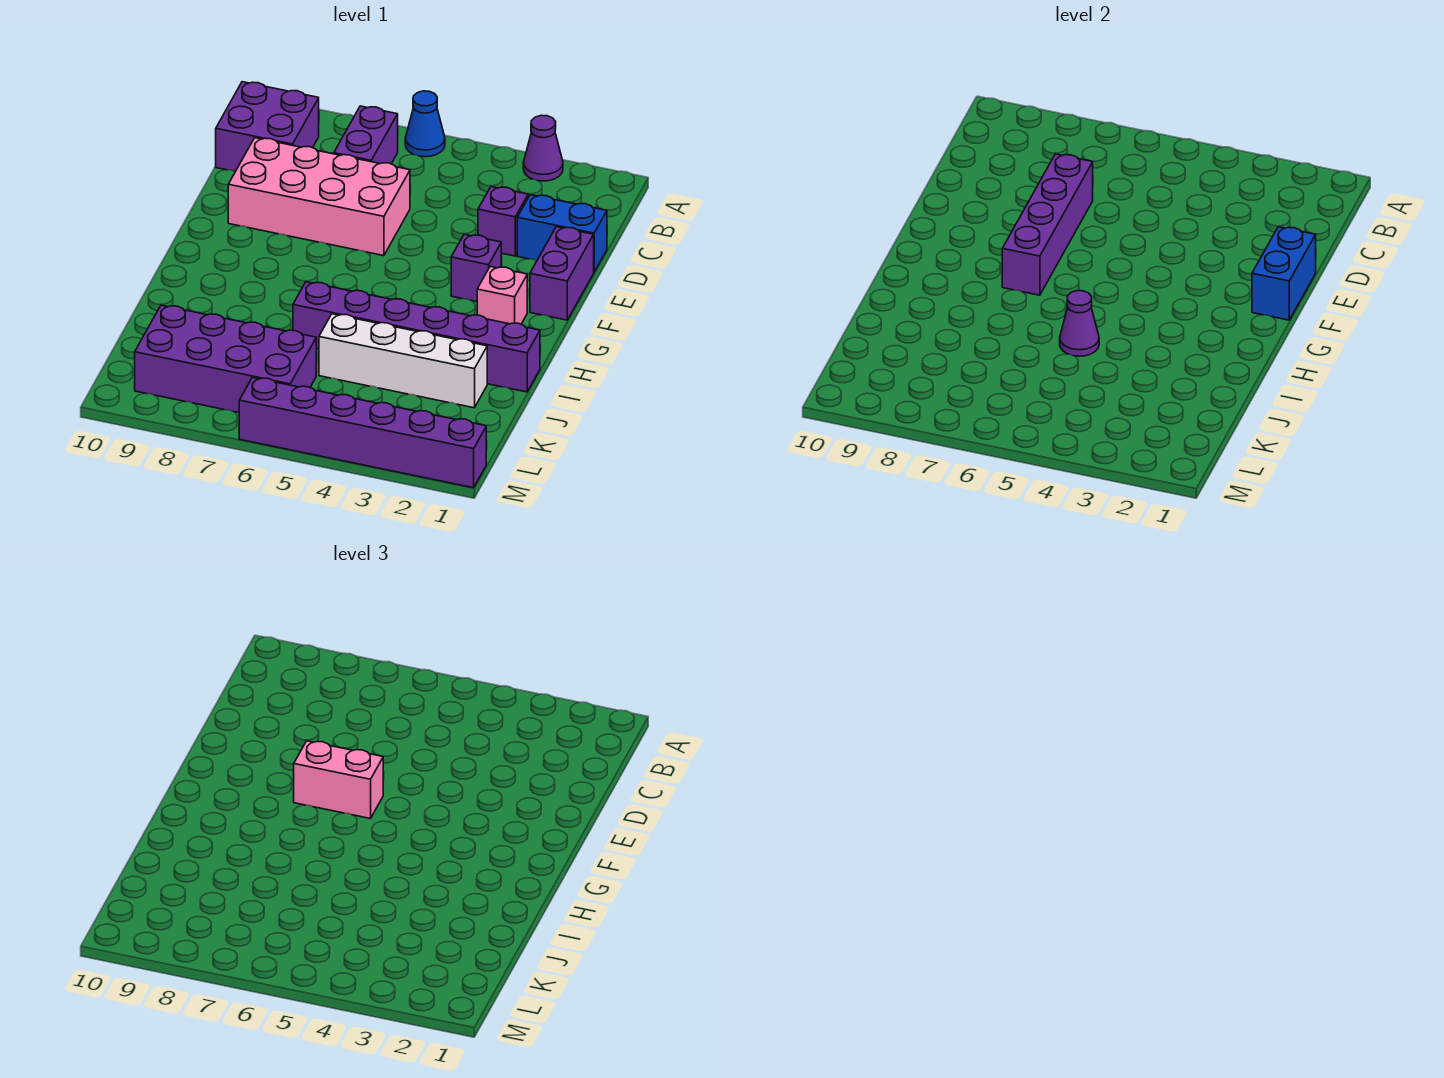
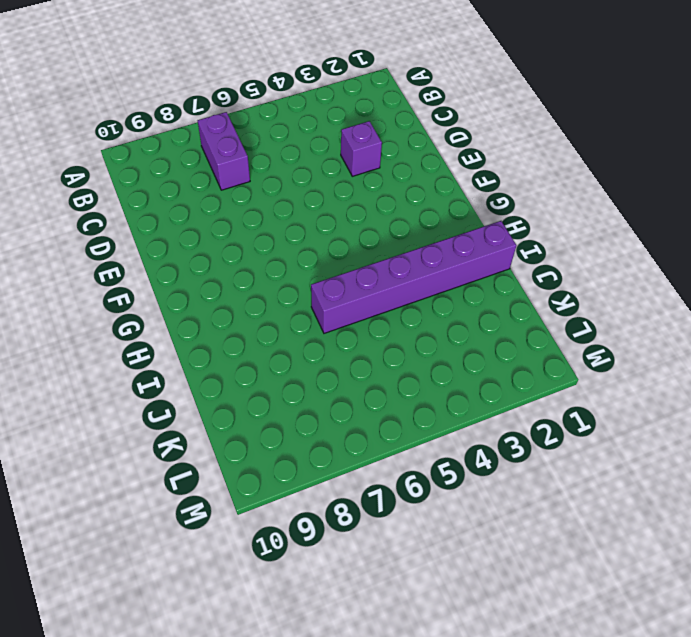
none -> purple 1x1 cone [523,115,563,181]
none -> blue 1x1 cone [405,91,445,157]
none -> purple 2x2 brick [216,82,319,172]

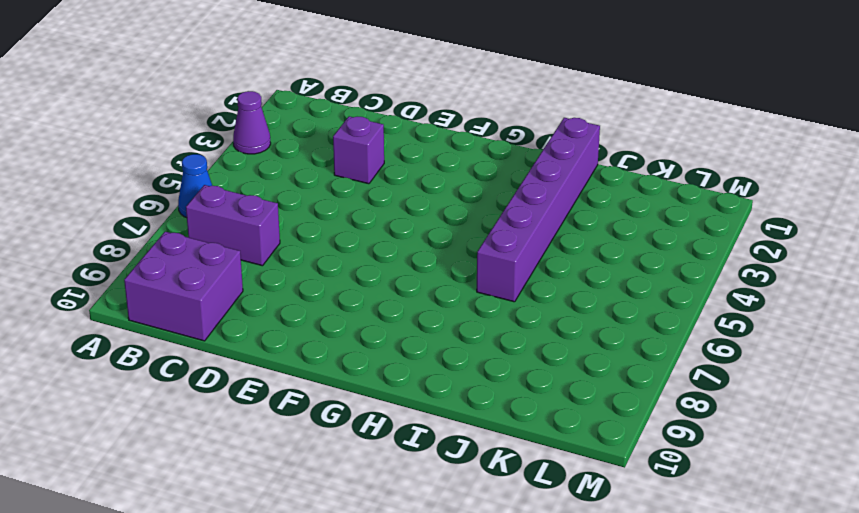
none -> blue 1x2 brick [517,195,607,272]
none -> pink 2x4 brick [228,138,410,256]
none -> purple 1x2 brick [530,227,594,320]

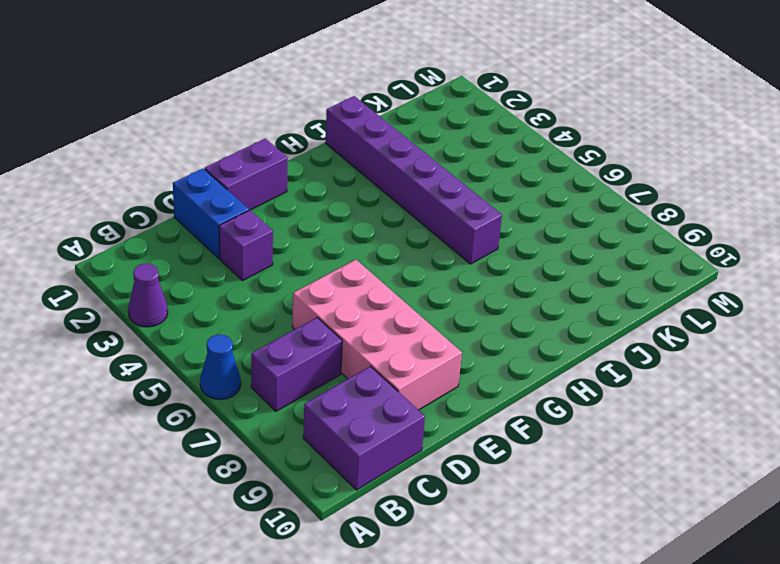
none -> purple 1x1 brick [451,234,501,302]
none -> pink 1x1 brick [477,266,527,324]
none -> white 1x4 brick [319,314,487,408]

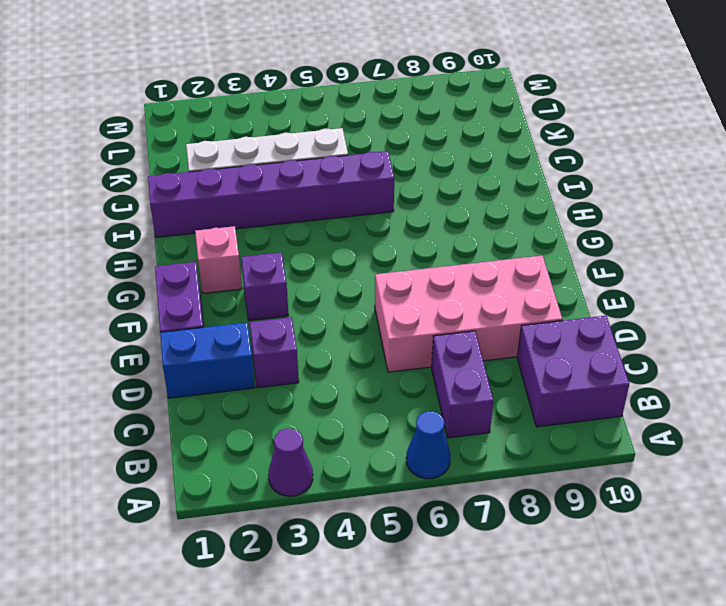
none -> purple 2x4 brick [135,305,316,413]
none -> purple 1x6 brick [239,377,486,488]
none -> purple 1x4 brick [1002,154,1093,295]

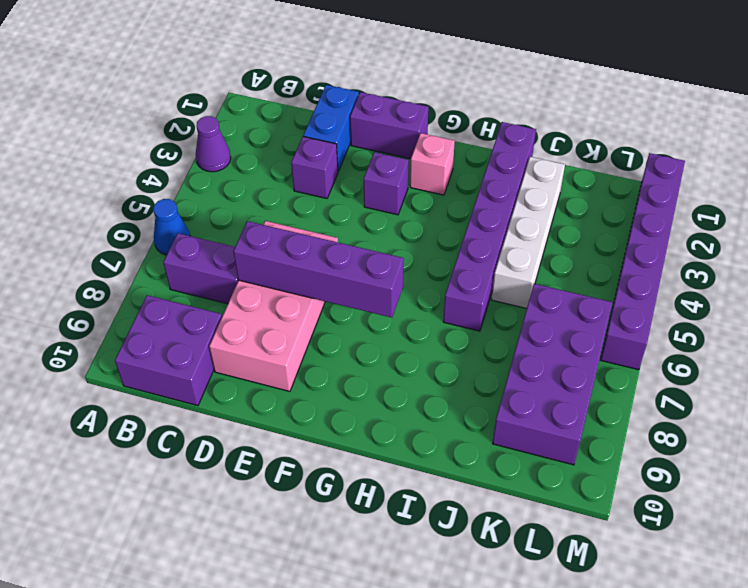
none -> blue 1x2 brick [1252,227,1316,320]
none -> purple 1x1 cone [1060,291,1099,356]
none -> pink 1x2 brick [294,741,383,819]

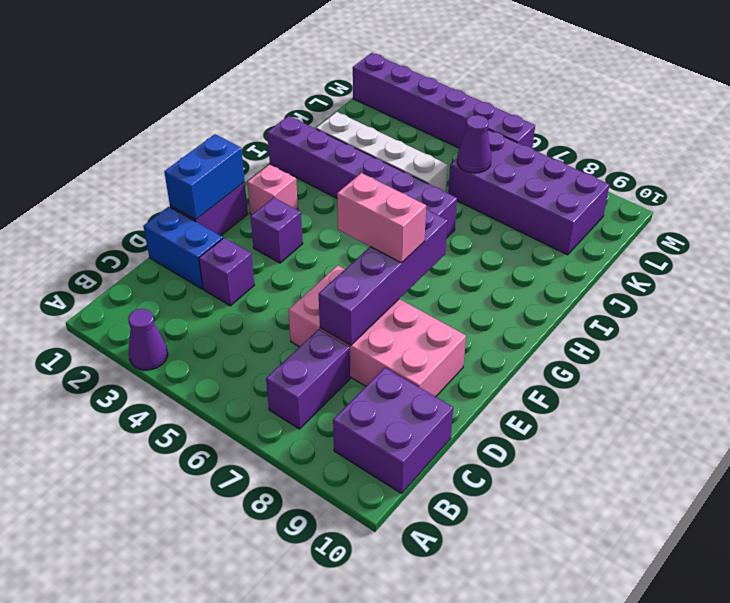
purple 1x1 cone [457,115,492,173] -> purple 1x1 cone moved to [1060,291,1099,356]
none -> blue 1x1 cone [405,91,445,157]

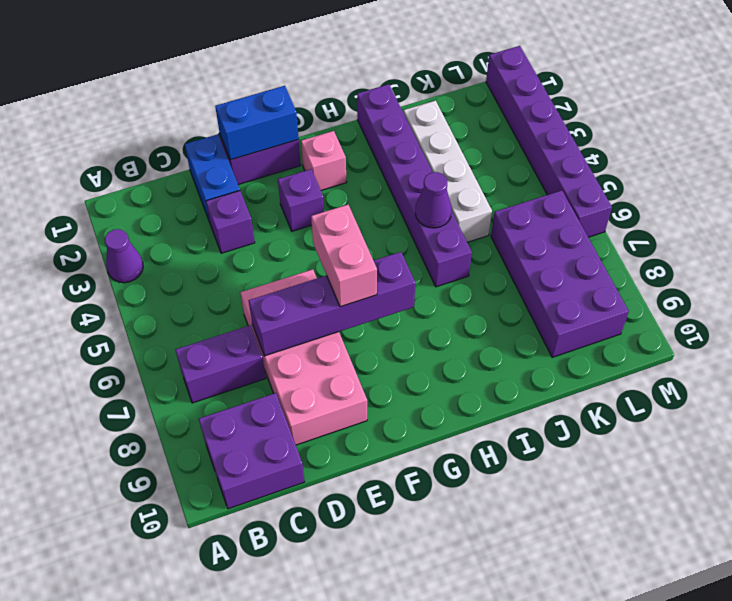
none -> blue 1x1 cone [405,91,445,157]

